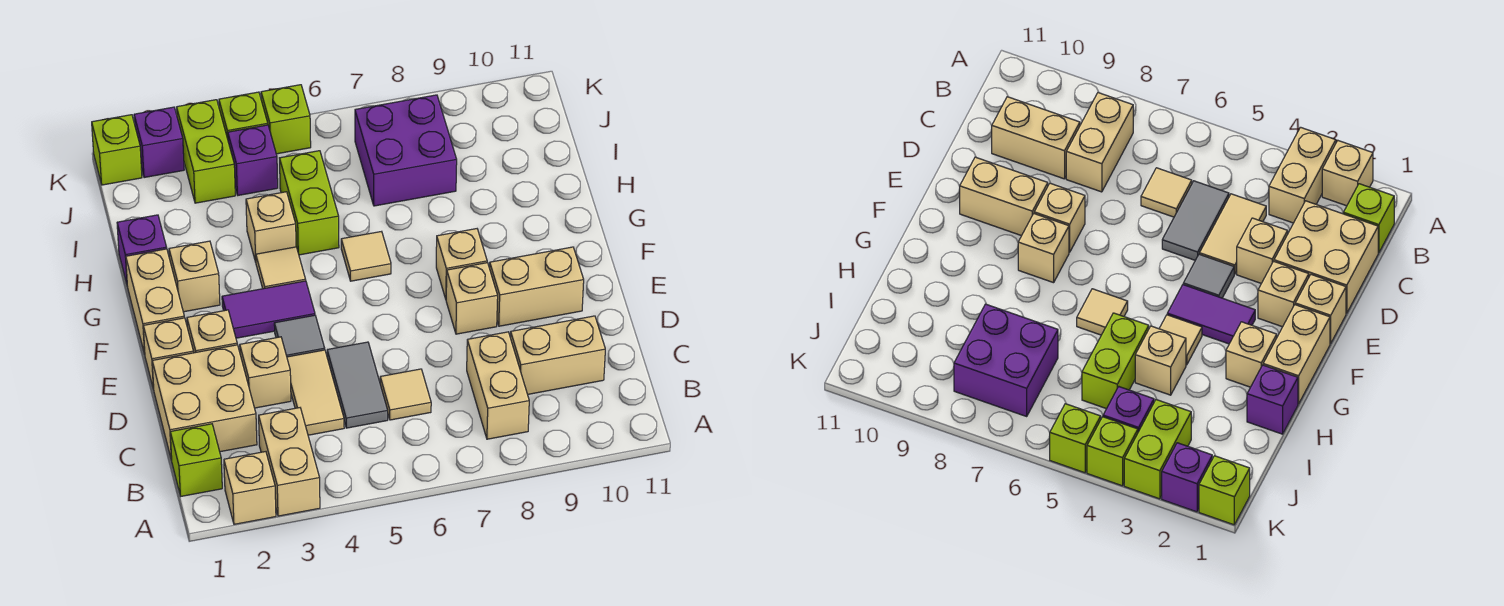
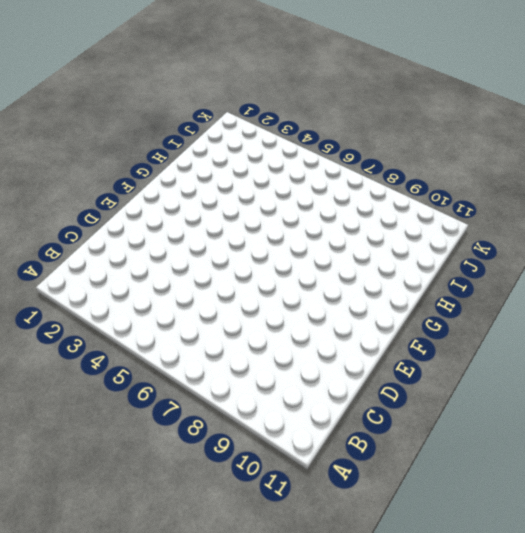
none -> tan 1x1 brick [224,452,276,524]
none -> tan 1x2 brick [259,408,320,516]
none -> lime 1x1 brick [170,424,222,496]
none -> tan 1x2 brick [467,332,529,439]

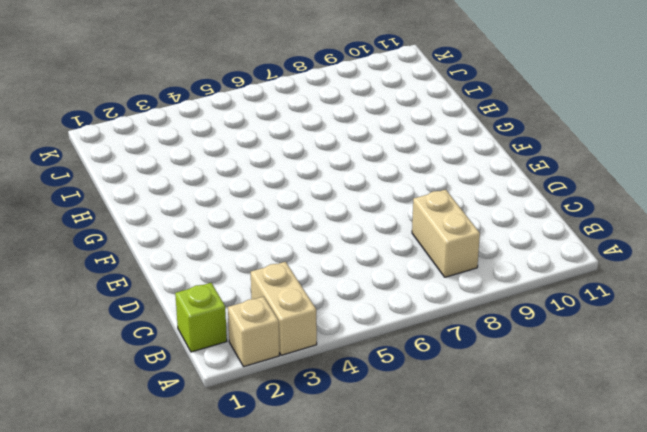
none -> tan 2x2 brick [152,345,257,460]
none -> tan 1x2 tile [287,350,344,435]
none -> grey 1x2 tile [327,342,388,428]
none -> tan 1x1 tile [380,369,431,420]

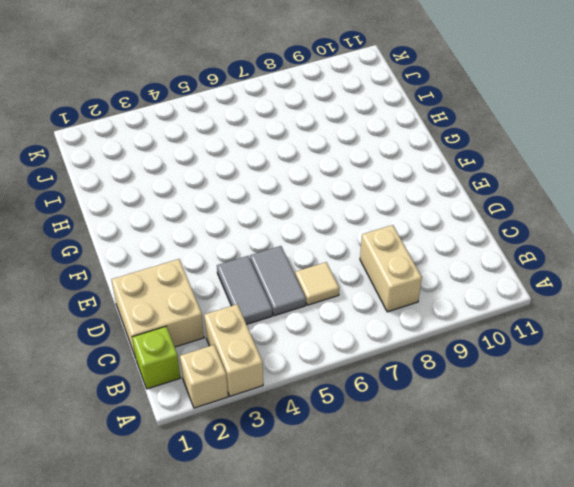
grey 1x2 tile [217,256,272,324] -> tan 1x2 tile [287,350,344,435]
none -> tan 1x2 brick [510,316,605,394]
none -> tan 1x1 brick [240,337,291,408]
none -> tan 1x1 brick [143,318,194,390]
none -> tan 1x1 brick [187,310,237,353]

